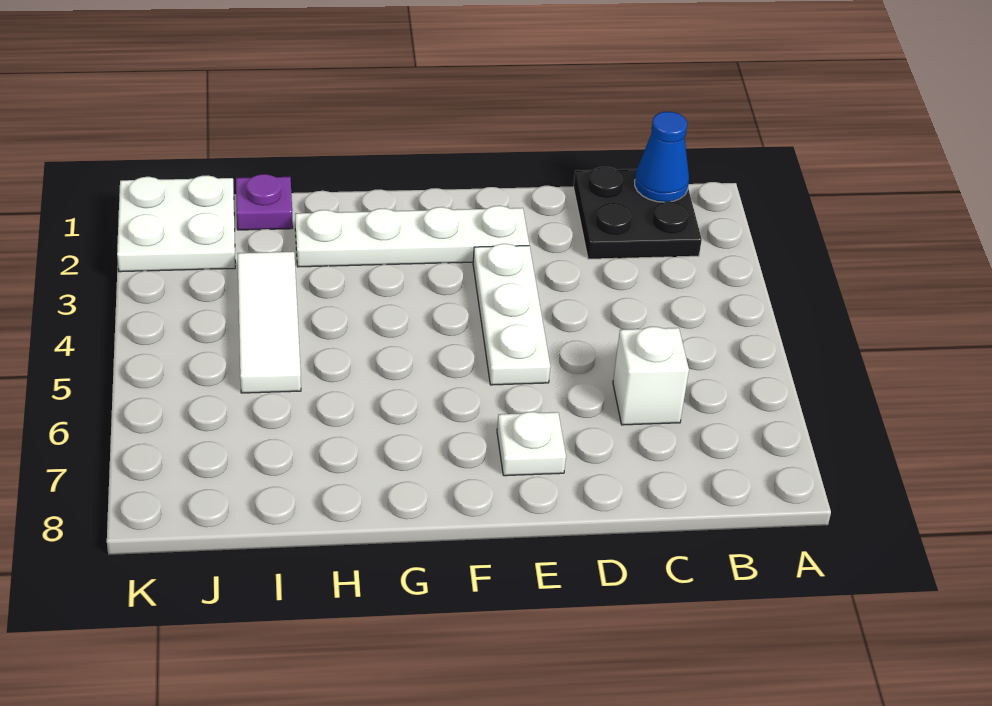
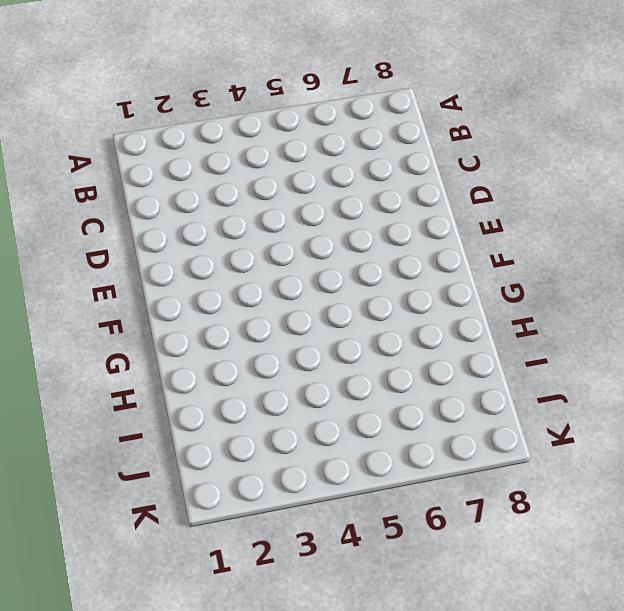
none -> black 2x2 plate [574,167,702,259]
none -> white 1x1 brick [613,327,689,425]

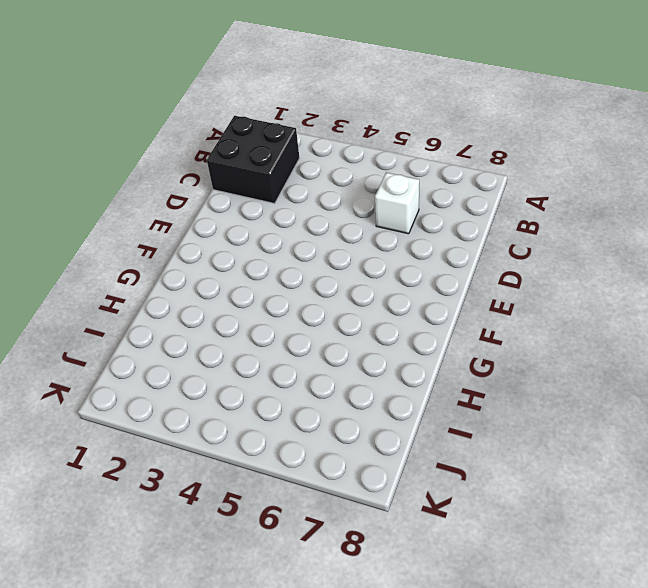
black 2x2 brick [207,116,299,203] -> black 2x2 plate [574,167,702,259]
none -> white 1x4 plate [295,206,529,267]
none -> white 1x3 plate [473,244,550,385]

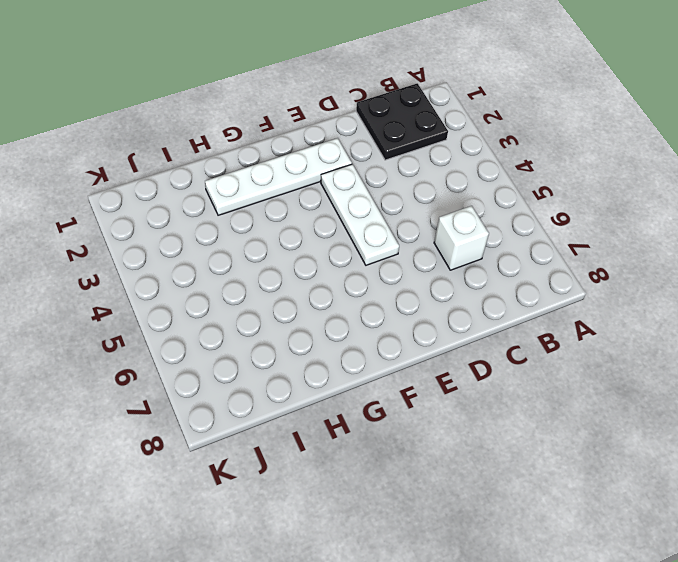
none -> white 1x1 plate [497,412,566,476]
none -> purple 1x1 plate [236,174,293,230]

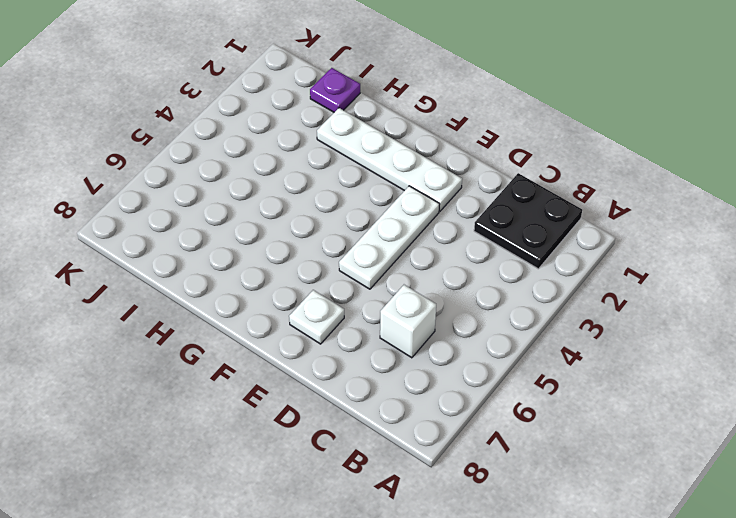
none -> white 1x3 tile [238,252,301,393]
none -> white 2x2 plate [117,176,235,272]

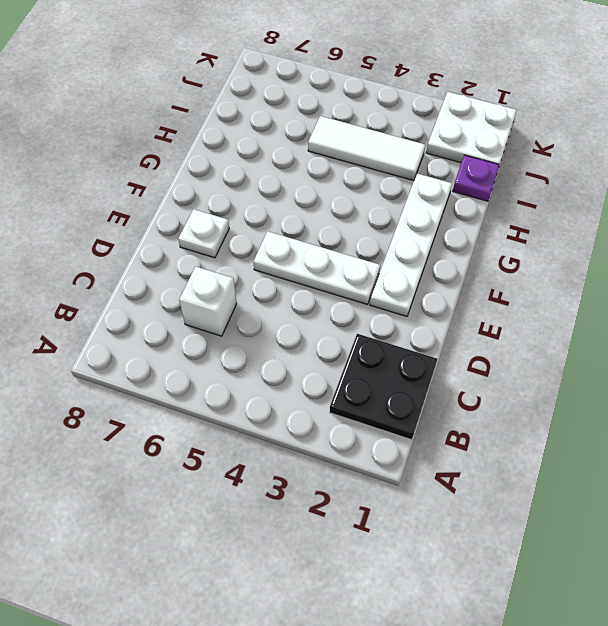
none -> blue 1x1 cone [635,112,689,202]

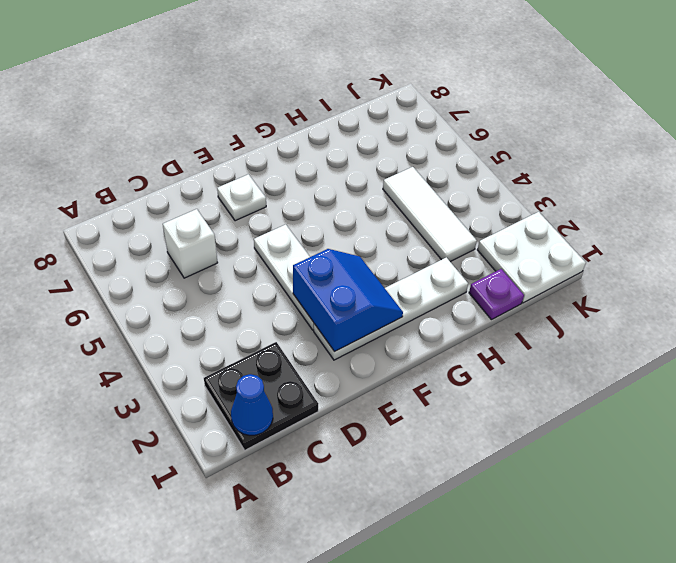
blue 2x2 slope [293,249,403,352] -> none

